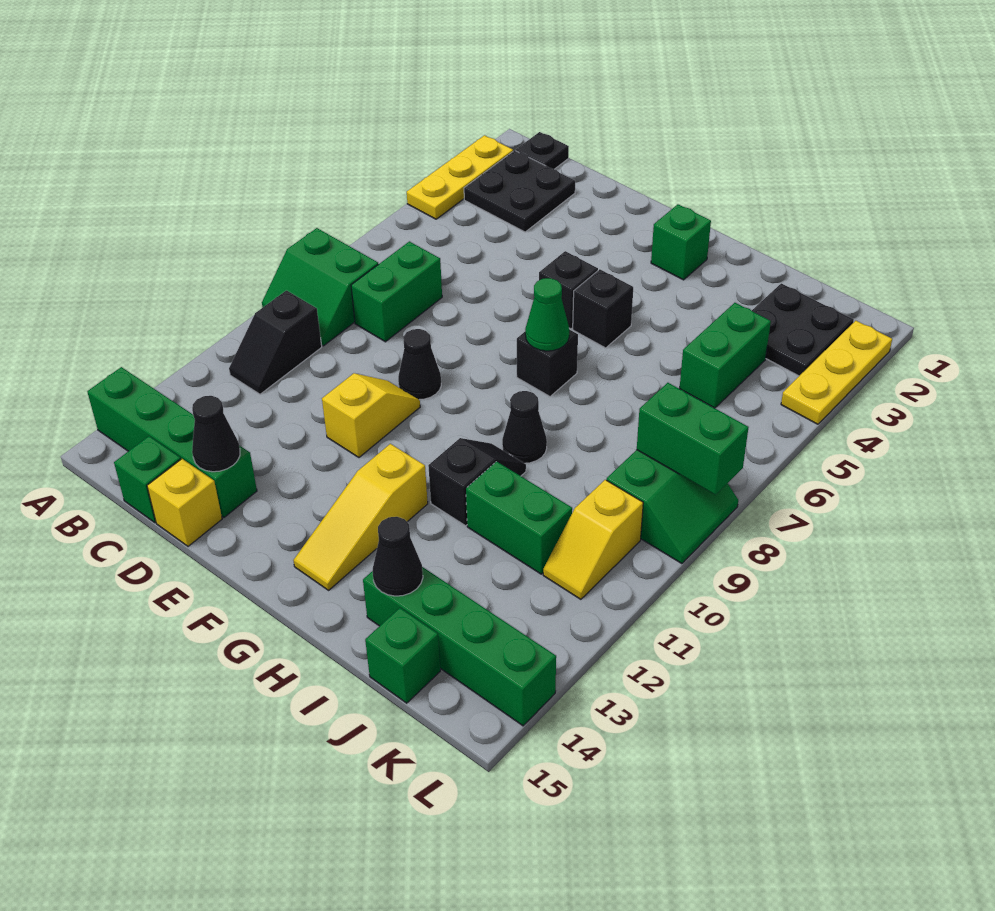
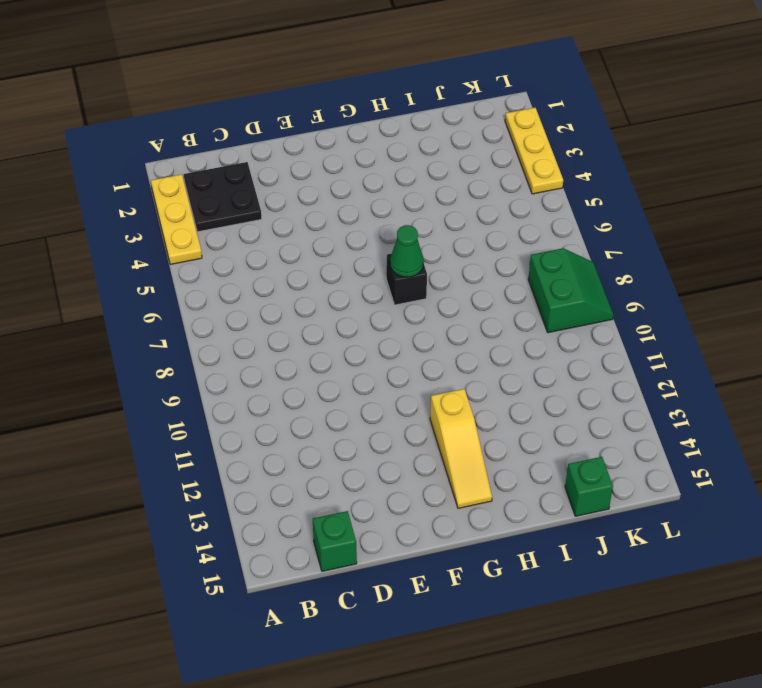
none -> green 2x2 slope [262,228,378,346]
none -> green 1x4 brick [87,367,257,518]
none -> black 1x1 plate [516,132,569,169]
none -> black 1x2 slope [229,291,322,394]

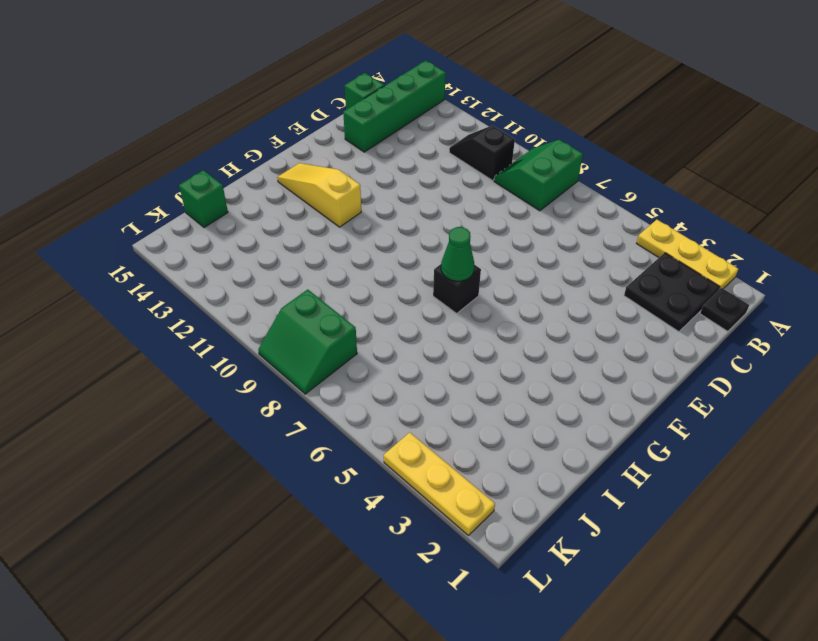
none -> green 1x2 brick [351,241,442,342]
none -> yellow 1x1 brick [147,459,222,546]
none -> black 1x1 cone [398,329,441,399]
none -> yellow 1x2 slope [322,373,420,457]

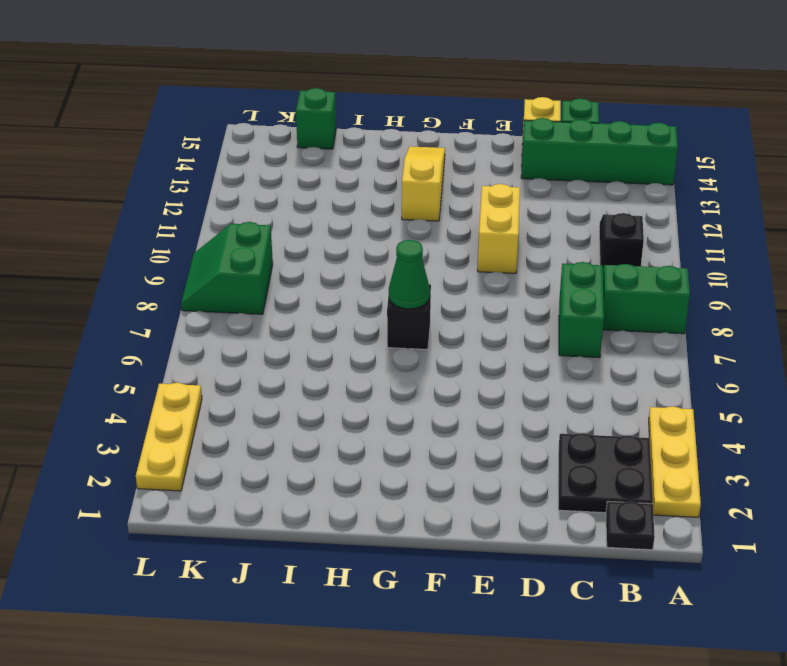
yellow 1x2 brick [478,184,520,273] -> yellow 1x2 slope [322,373,420,457]
none -> black 1x1 cone [398,329,441,399]
none -> black 1x1 brick [539,251,598,329]
none -> green 1x1 brick [651,204,711,280]
none -> black 1x1 brick [573,269,633,348]

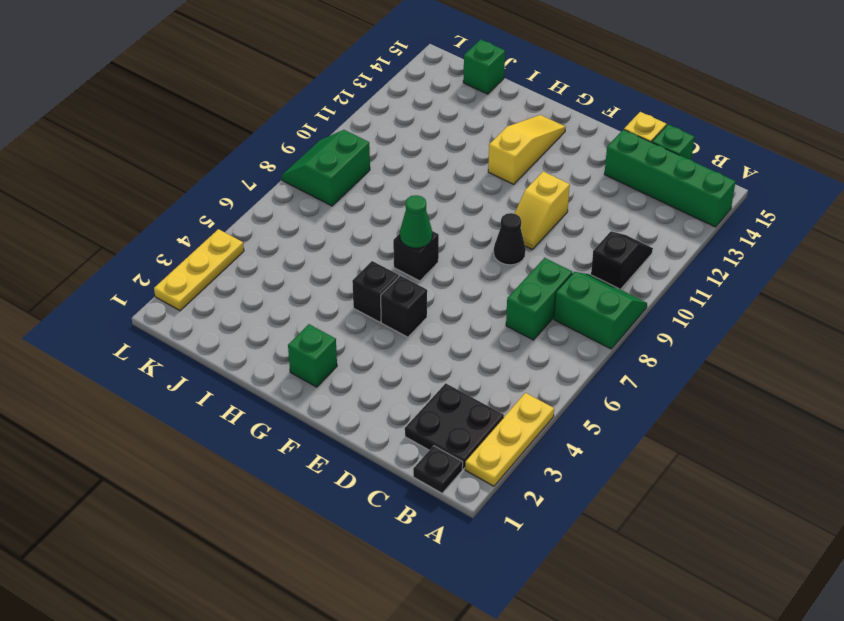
none -> black 1x1 cone [502,391,547,463]
none -> black 1x2 slope [428,438,526,526]
none -> green 1x2 brick [466,462,572,574]
none -> green 1x4 brick [363,567,556,726]

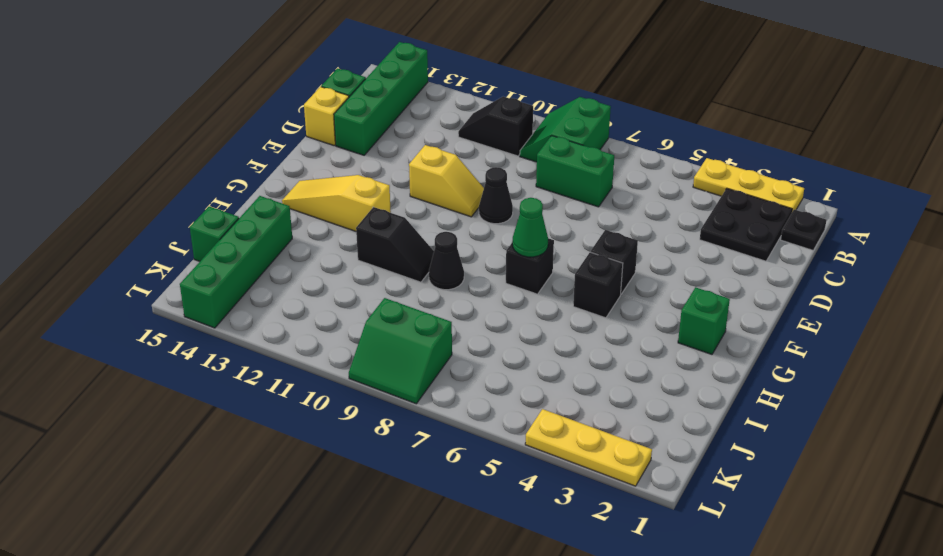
none -> green 1x2 brick [466,462,572,574]
none -> black 2x2 plate [752,283,854,376]
none -> green 1x2 brick [679,303,771,408]
none -> yellow 1x2 slope [543,480,643,599]

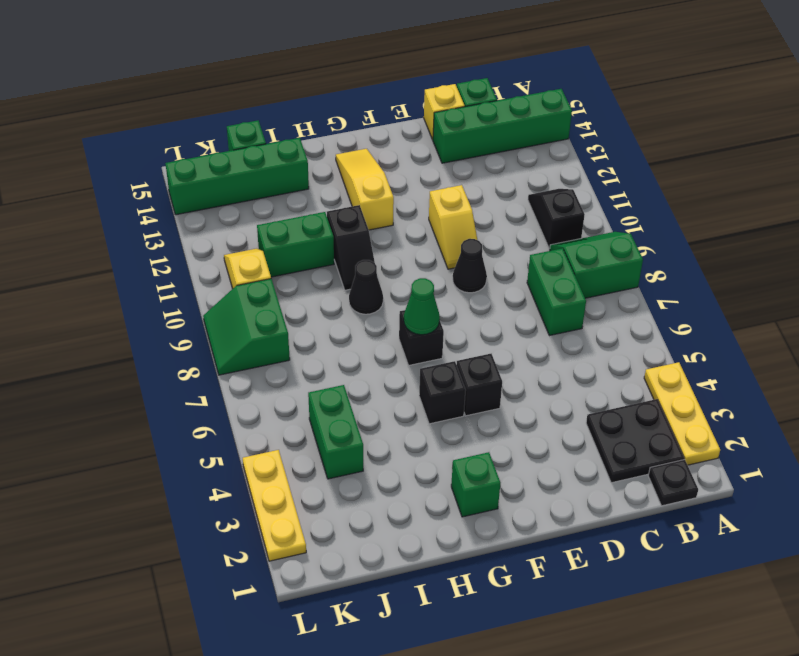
none -> black 2x2 plate [752,283,854,376]
none -> black 1x1 cone [192,396,240,472]
none -> black 1x1 cone [373,517,423,596]
none -> green 1x2 brick [637,383,749,495]

